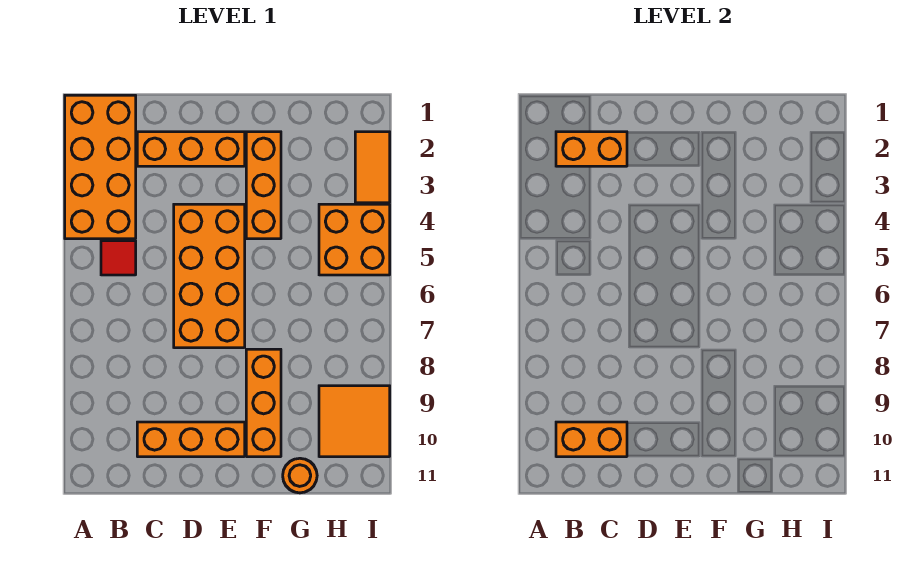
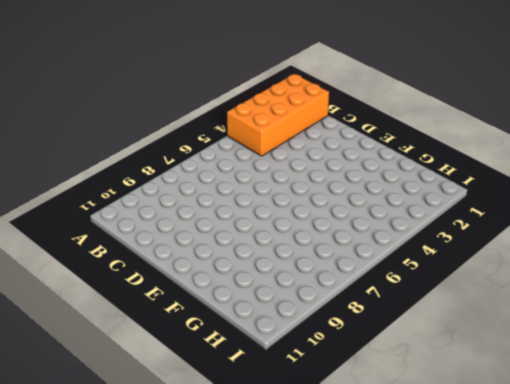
none -> red 1x1 tile [101,241,136,275]
none -> orange 1x3 brick [137,132,245,166]
none -> orange 1x3 brick [137,422,245,457]

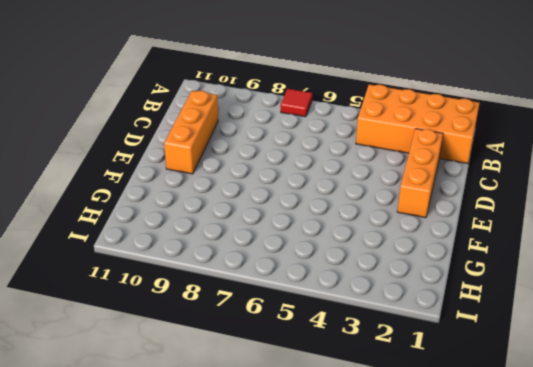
red 1x1 tile [281,89,312,117] -> red 1x1 tile moved to [101,241,136,275]
none -> orange 2x4 brick [174,204,245,348]
none -> orange 1x3 brick [246,132,281,239]
none -> orange 1x3 brick [246,349,281,457]

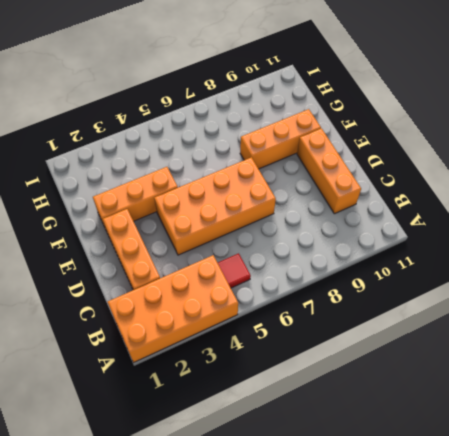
none -> orange 1x1 round brick [283,458,317,493]
none -> orange 2x2 brick [319,204,390,275]
none -> orange 2x2 tile [319,386,390,457]

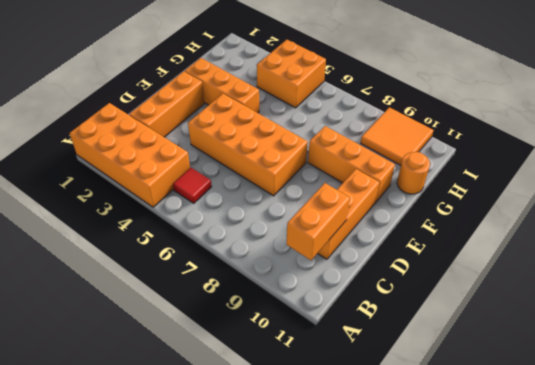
none -> orange 1x2 tile [355,132,390,203]
none -> orange 1x2 brick [556,132,627,166]

